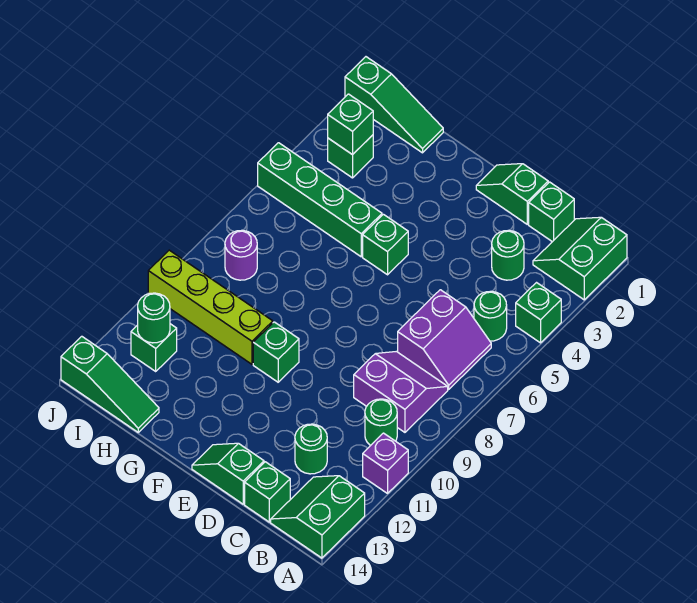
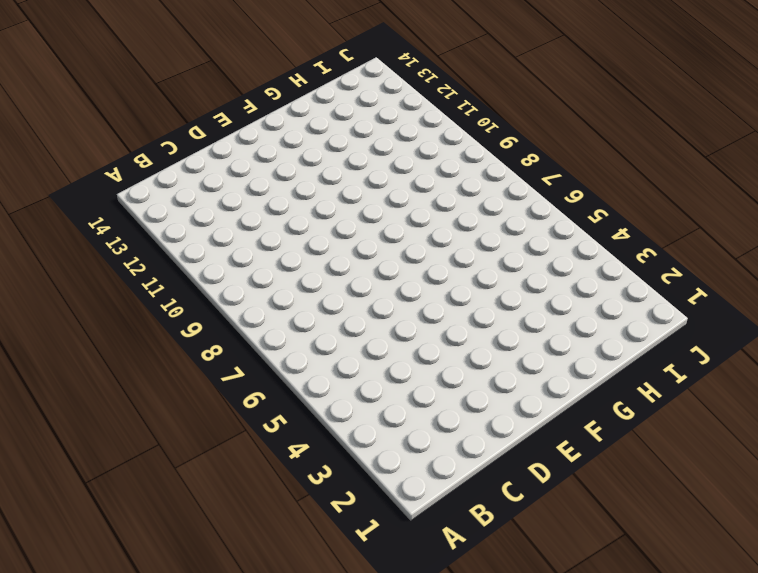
none -> green 2x2 slope [533,217,627,300]
none -> green 1x1 brick [516,283,561,343]
none -> purple 1x1 brick [363,433,408,493]

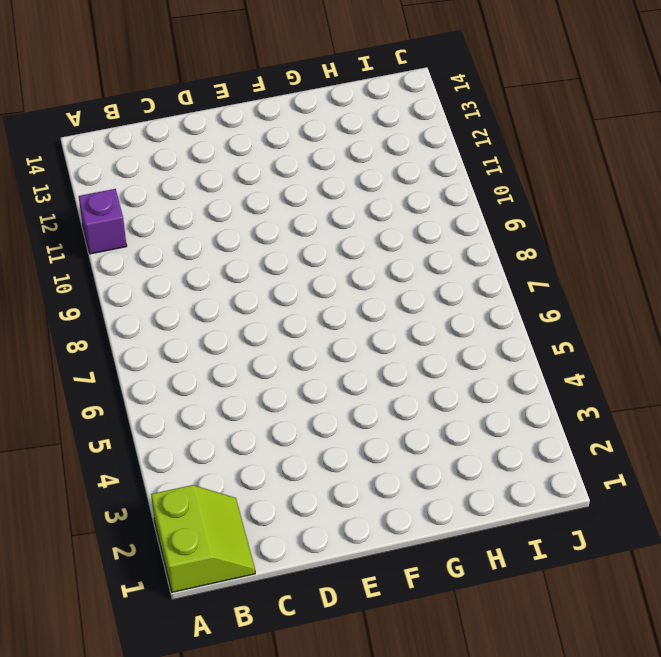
lime 2x2 slope [151,485,255,592] -> green 2x2 slope [533,217,627,300]
none -> green 1x1 brick [516,283,561,343]
none -> green 2x2 slope [271,476,365,558]
none -> green 1x1 round brick [474,291,507,341]

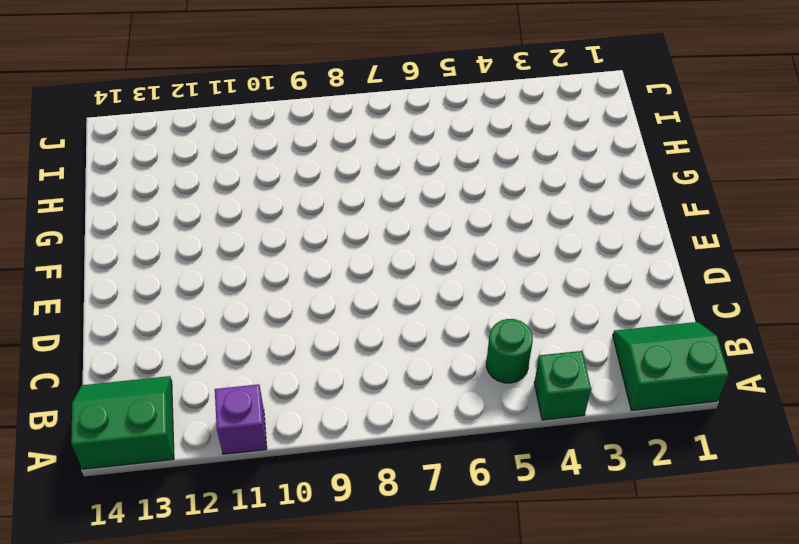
none -> purple 2x2 slope [398,290,491,389]
none -> purple 2x2 slope [354,351,448,432]
none -> green 1x1 round brick [365,399,397,446]

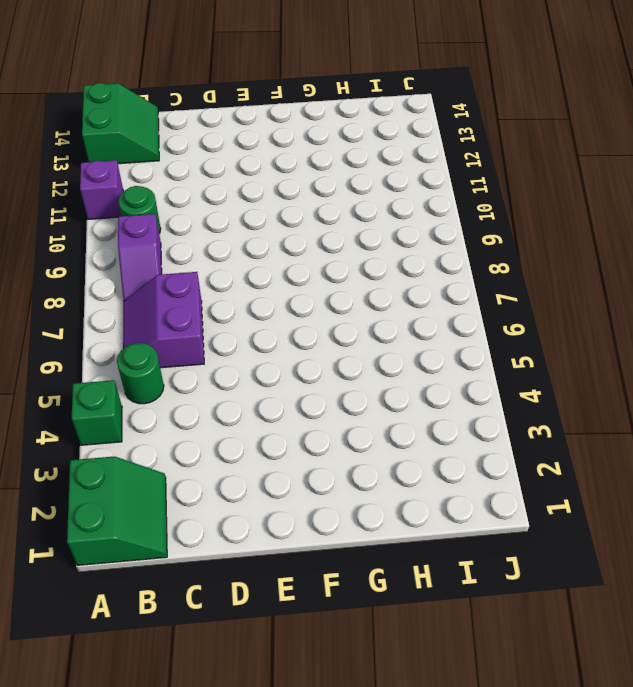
purple 1x2 slope [118,214,162,301] -> purple 2x2 slope [354,351,448,432]
none -> green 1x1 brick [529,182,574,242]
none -> green 1x1 round brick [492,230,524,280]
none -> green 1x1 round brick [295,424,327,474]

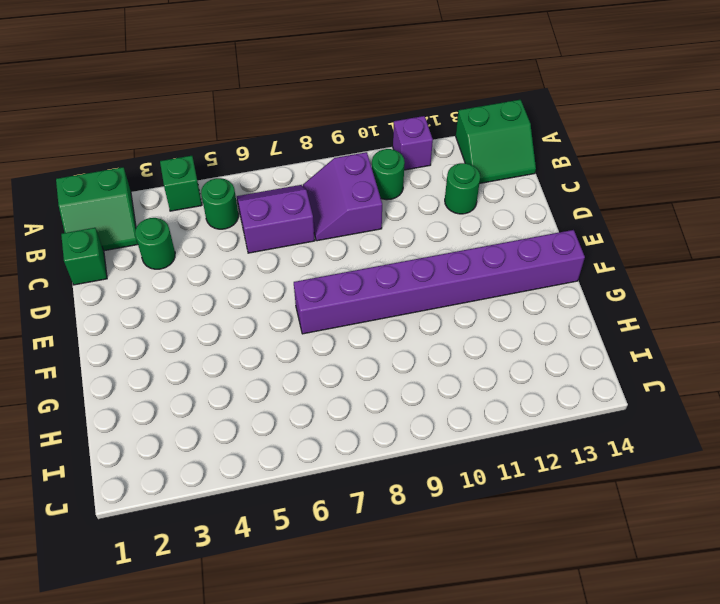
purple 1x8 brick [294,230,585,334] -> green 1x1 brick [253,322,299,382]
none -> green 1x1 brick [245,462,290,522]
none -> green 1x2 slope [476,164,548,224]
none -> green 1x2 slope [192,443,264,504]

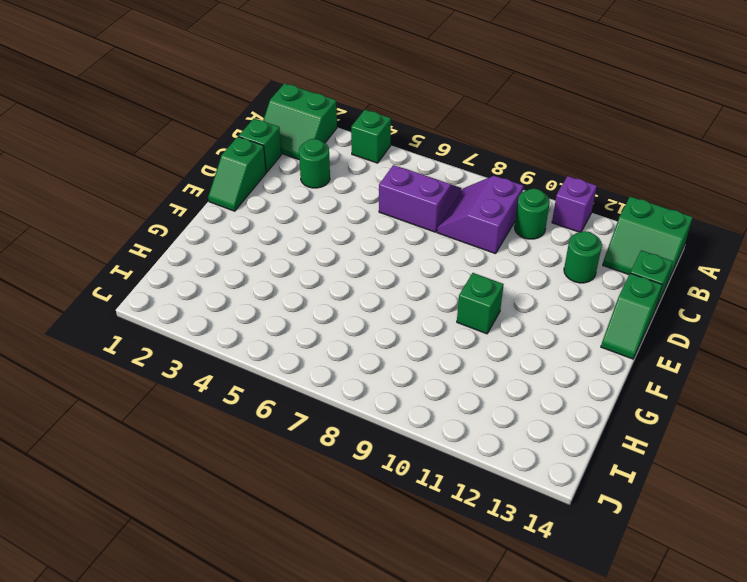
none -> green 1x1 round brick [474,291,507,341]
none -> green 1x1 brick [363,214,408,275]
none -> green 1x4 brick [258,143,382,257]

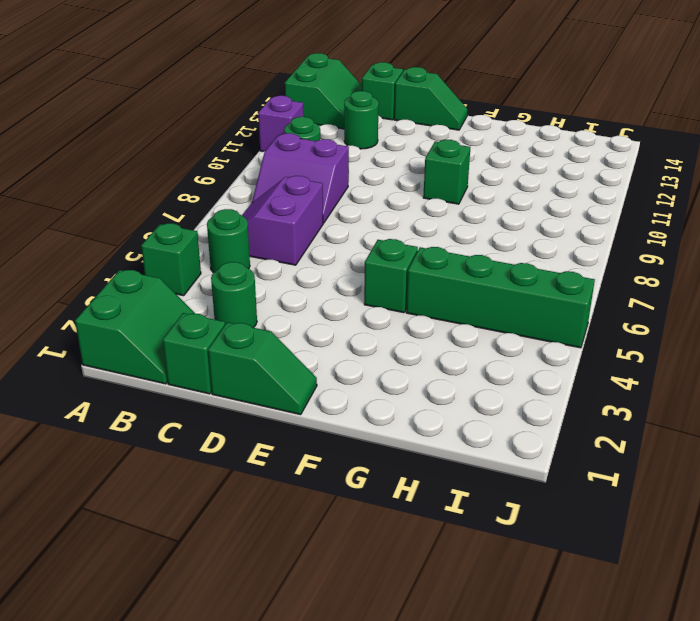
none -> lime 1x4 brick [148,250,273,364]
none -> green 1x3 slope [345,57,443,153]
none -> green 1x3 slope [61,336,159,432]

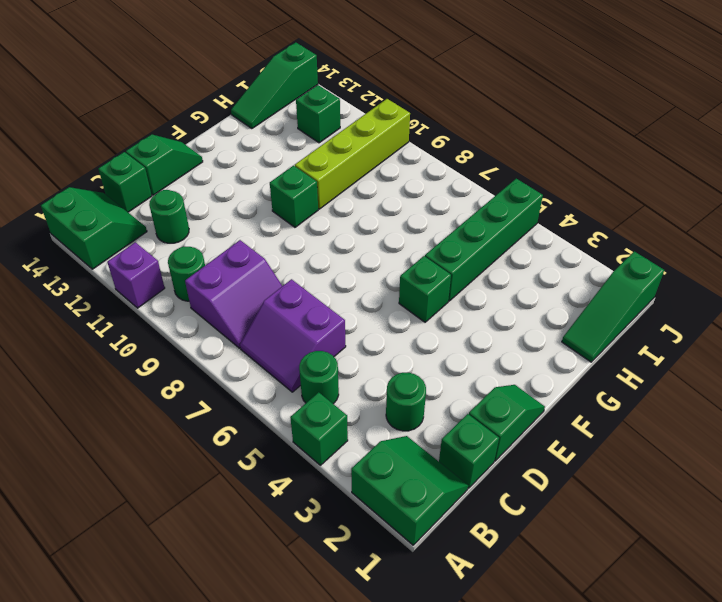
none -> green 1x1 brick [328,135,373,178]
none -> purple 1x1 round brick [225,230,257,280]
none -> green 1x1 brick [328,94,373,155]

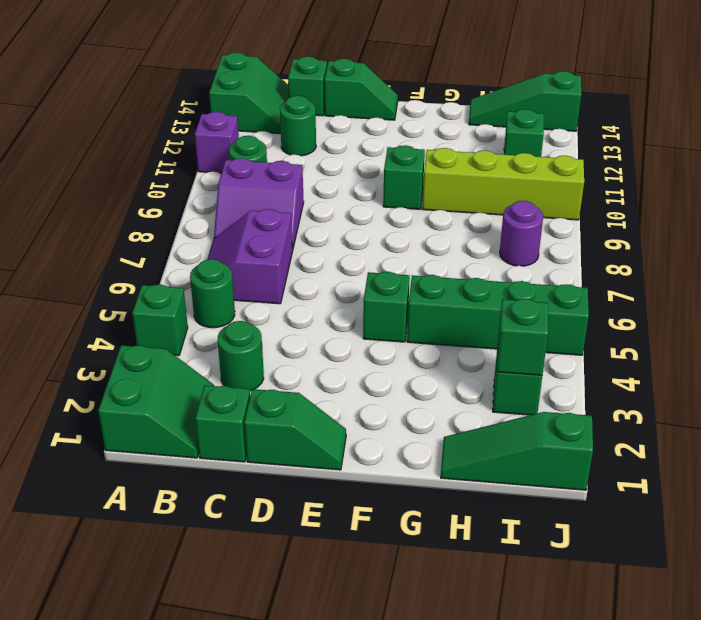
none -> green 1x1 round brick [138,293,170,343]

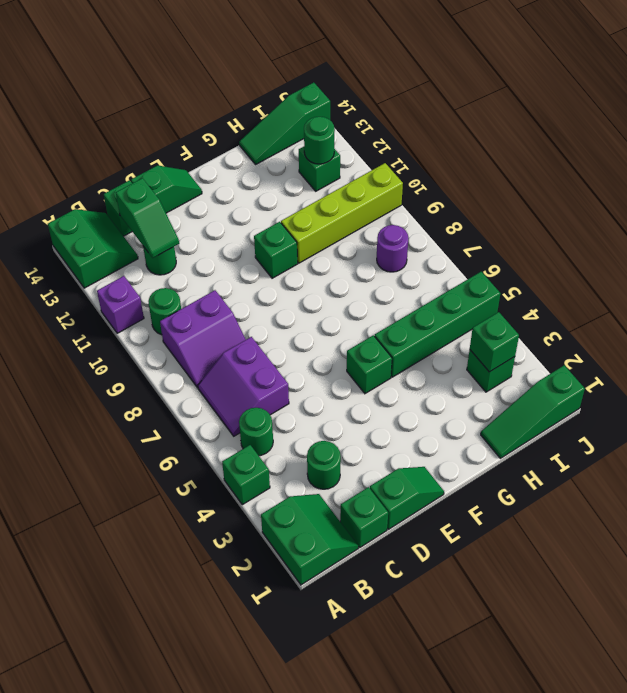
green 1x2 slope [116,178,179,258] -> none

